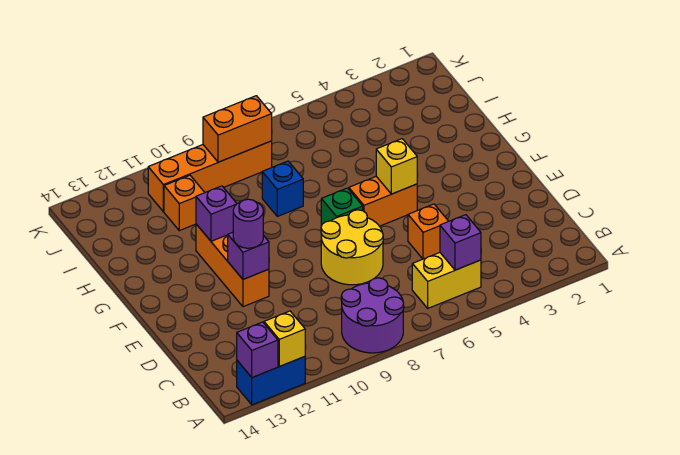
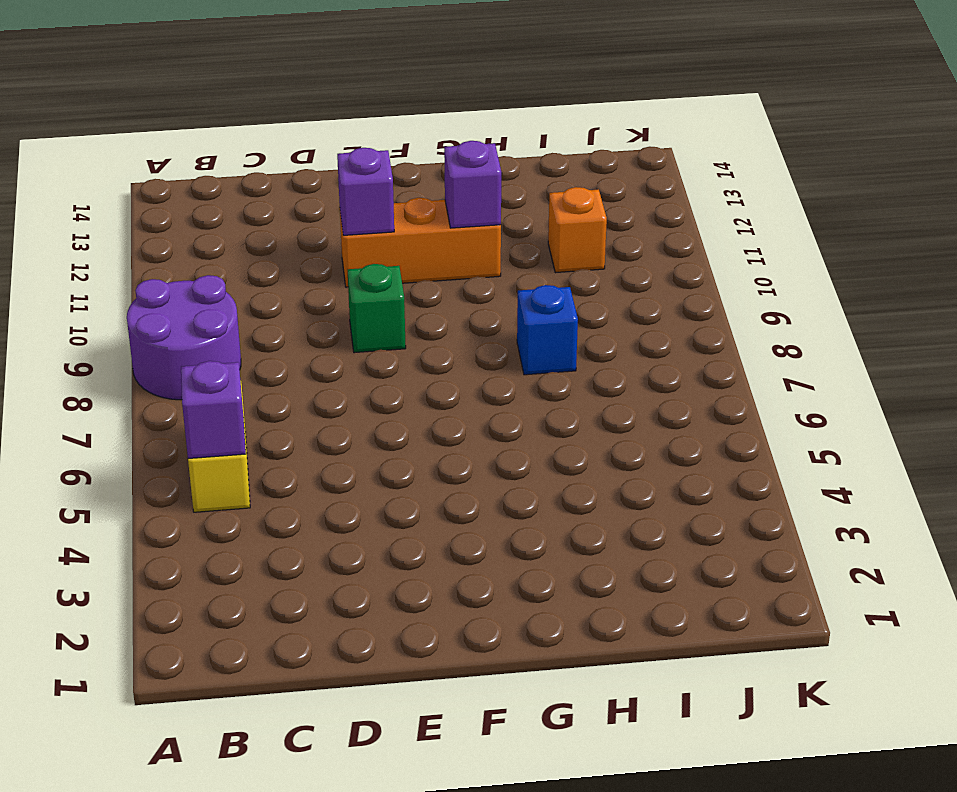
green 1x1 brick [348,264,406,353] -> green 1x1 brick moved to [321,188,363,225]
none -> blue 1x2 brick [237,357,305,405]
none -> orange 1x1 brick [408,204,449,259]
none -> yellow 2x2 round brick [321,210,383,285]

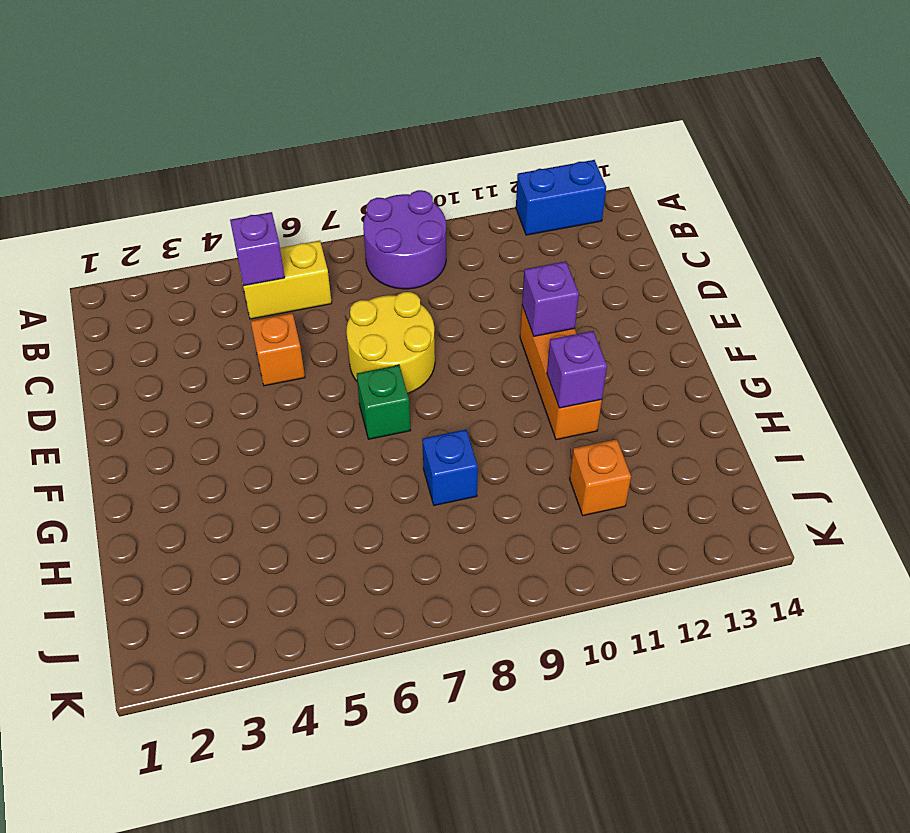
none -> orange 1x2 brick [349,176,417,226]
none -> orange 1x4 brick [148,141,272,212]
none -> yellow 1x1 brick [264,311,305,367]

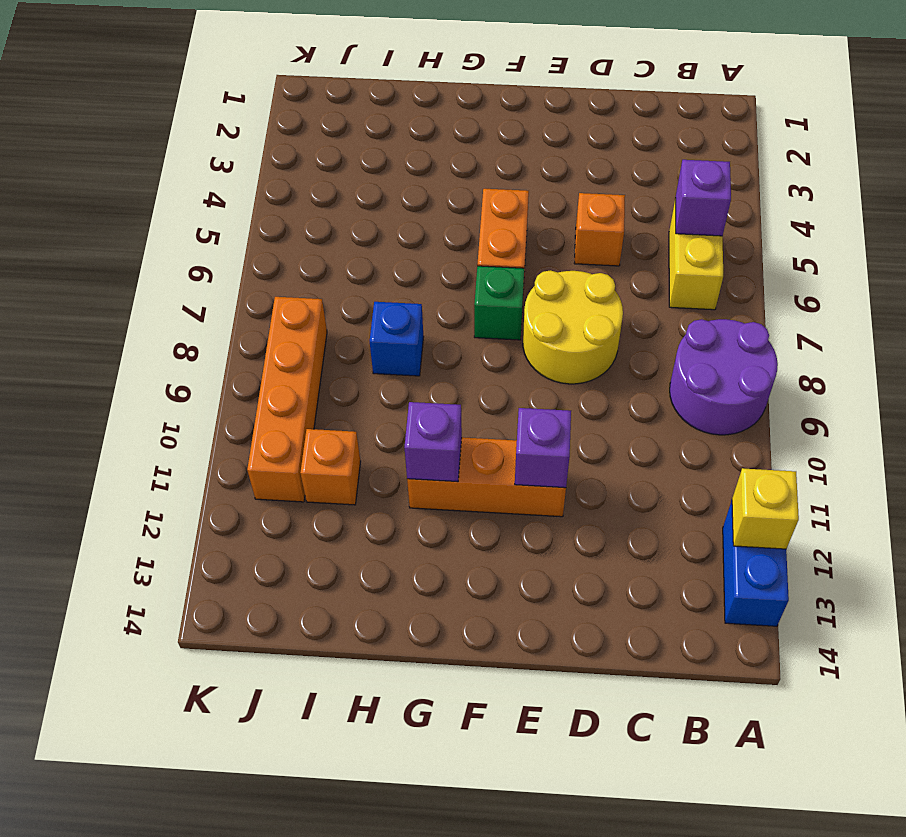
none -> purple 1x1 brick [237,322,278,378]
none -> yellow 1x1 brick [376,139,417,194]
none -> orange 1x2 brick [203,96,272,162]

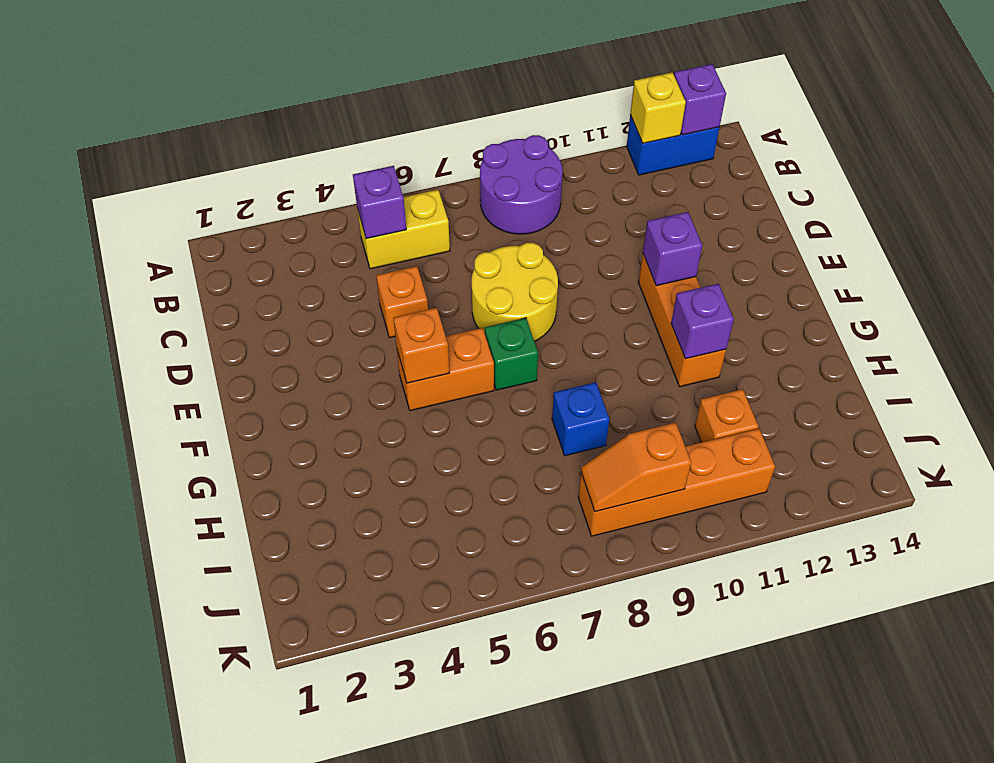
orange 1x1 brick [394,308,449,383] -> yellow 1x1 brick [376,139,417,194]
orange 1x2 slope [581,422,691,512] -> orange 1x2 brick [203,96,272,162]
none -> purple 1x1 round brick [233,199,263,248]

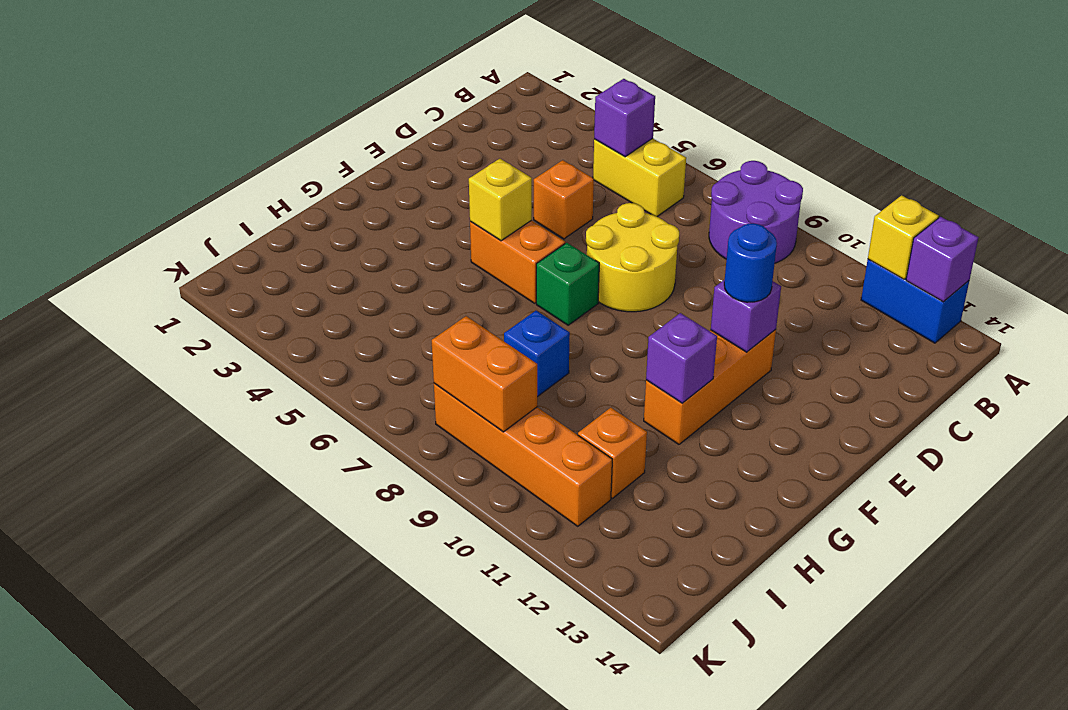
blue 1x1 round brick [724,223,777,302] -> purple 1x1 round brick [233,199,263,248]

